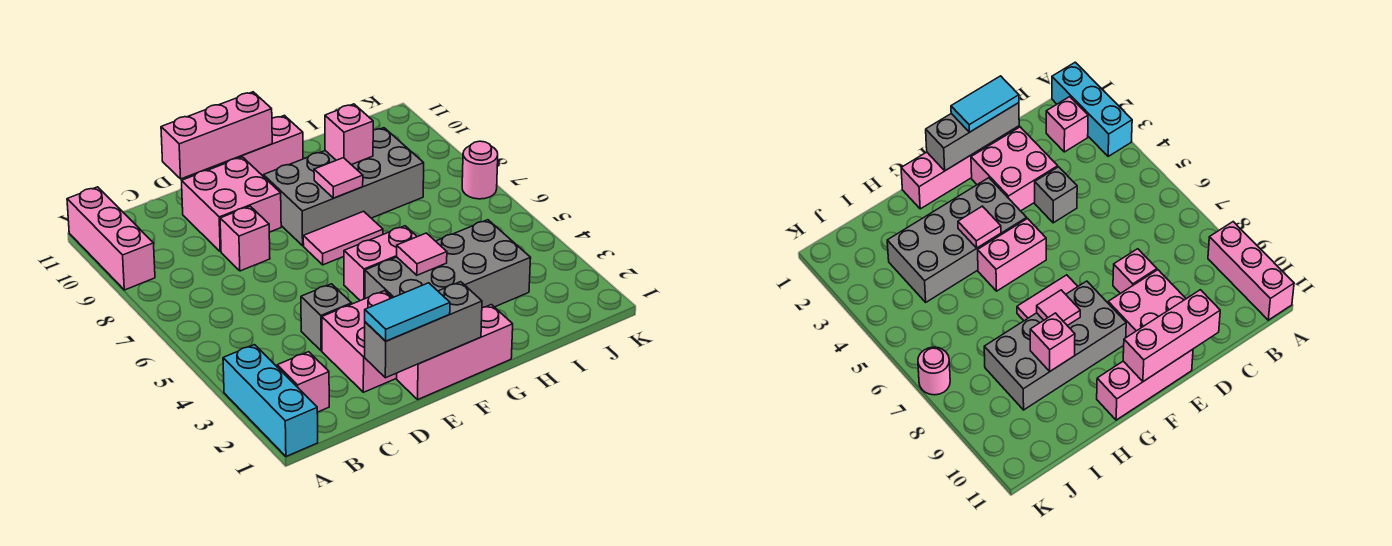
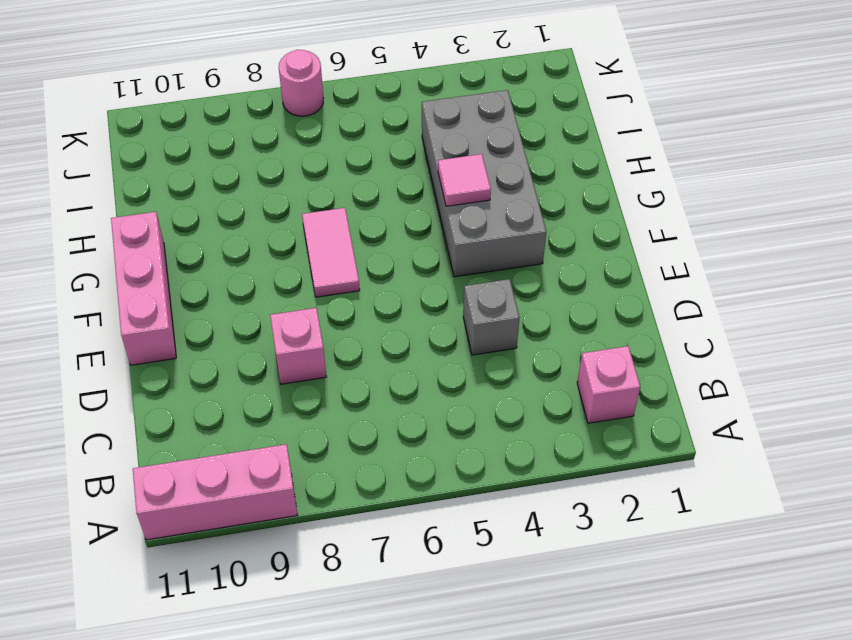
none -> cyan 1x3 brick [223,345,318,457]
none -> pink 2x2 brick [322,291,397,392]
none -> pink 2x2 brick [182,157,281,252]

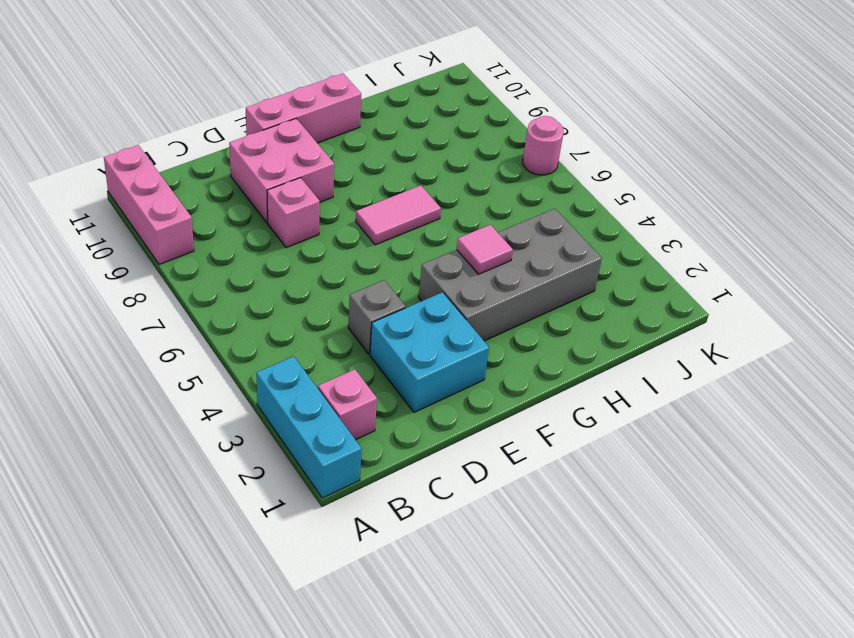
cyan 2x2 brick [370,292,489,412] -> pink 2x2 brick [322,291,397,392]
none -> pink 1x3 brick [397,305,513,399]
none -> pink 1x2 brick [344,226,417,301]
none -> grey 2x4 brick [263,128,424,246]

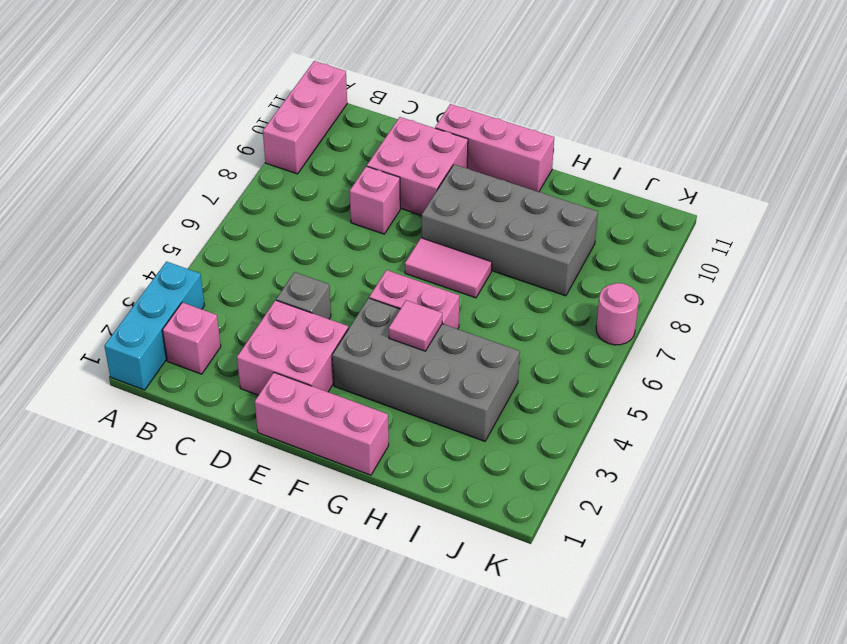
none -> grey 1x3 brick [365,282,482,378]
none -> pink 1x3 brick [161,92,272,179]
none -> pink 1x1 tile [314,158,363,198]

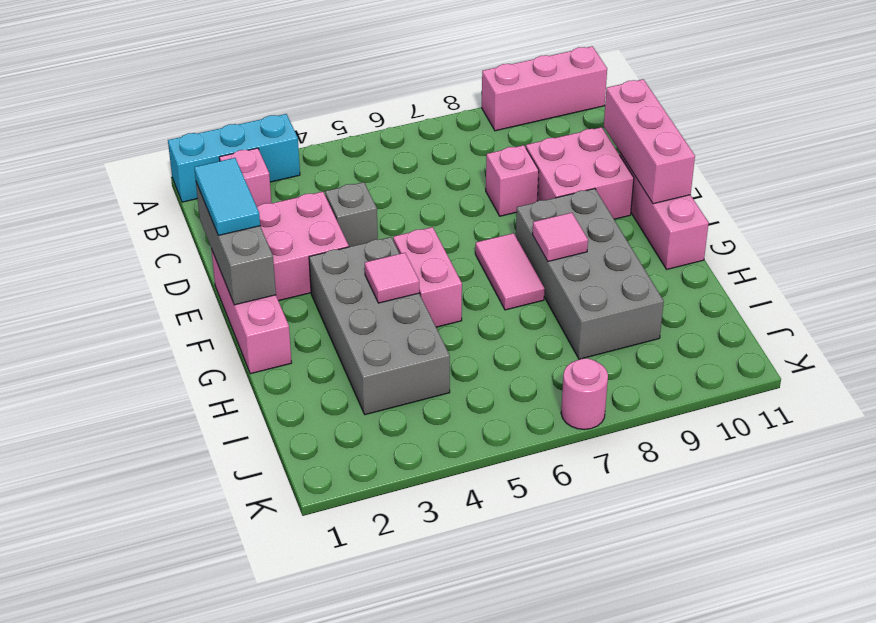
none -> pink 1x1 brick [325,104,373,165]

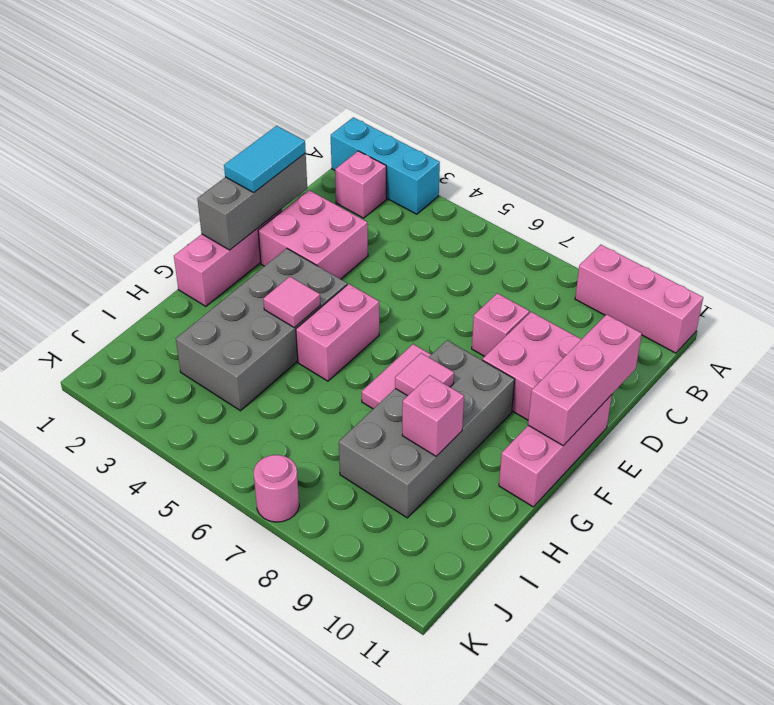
none -> grey 1x1 brick [301,284,352,351]

